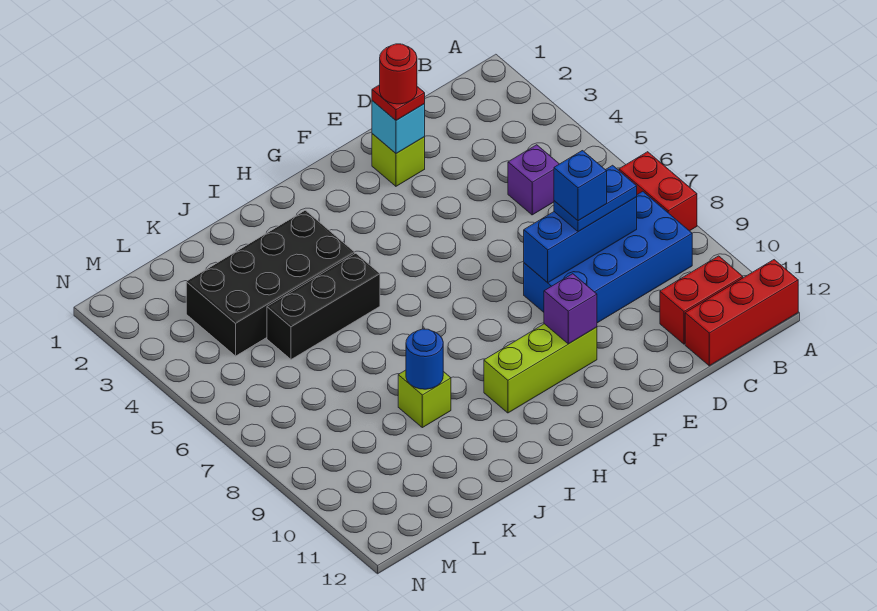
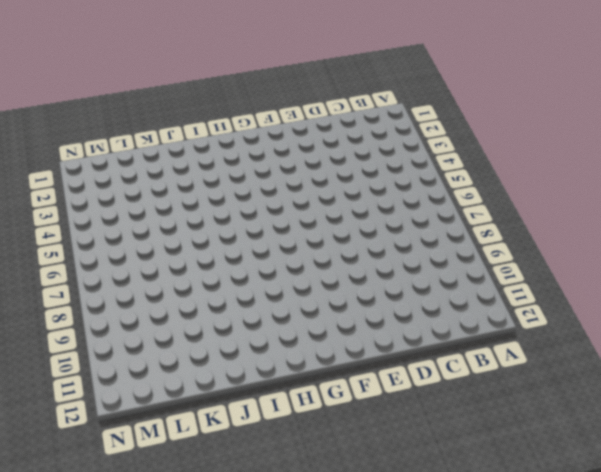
none -> red 1x2 brick [619,152,697,231]
none -> red 1x3 brick [685,260,798,366]
none -> blue 2x4 brick [524,191,692,323]

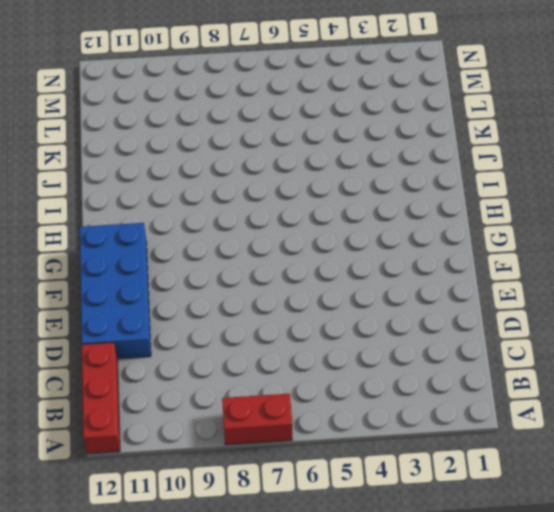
blue 2x4 brick [80,223,151,359] -> blue 2x4 brick moved to [524,191,692,323]
none -> red 1x2 brick [660,256,743,344]
none -> purple 1x1 brick [508,145,559,215]
none -> lime 1x1 brick [372,134,425,186]

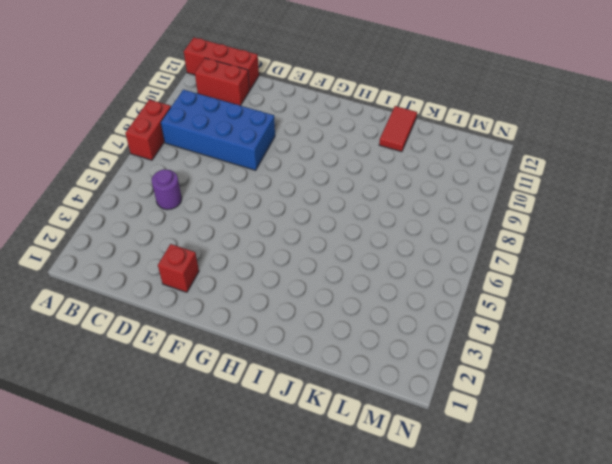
purple 1x1 round brick [152,169,182,210] -> purple 1x1 brick [508,145,559,215]
red 1x1 brick [158,244,199,292] -> lime 1x1 brick [372,134,425,186]
red 1x2 tile [379,106,417,152] -> none
none -> lime 1x3 brick [484,324,597,413]
none -> black 2x4 brick [186,210,355,356]
none -> black 1x3 brick [267,253,380,359]

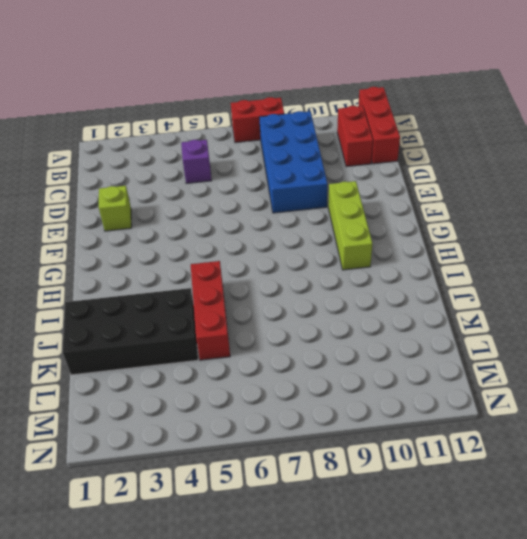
red 1x3 brick [191,261,230,360] -> black 1x3 brick [267,253,380,359]
black 2x4 brick [63,288,198,375] -> black 2x4 brick turned to [186,210,355,356]
none -> lime 1x1 brick [398,370,451,428]
none -> blue 1x3 brick [524,197,637,283]
none -> cyan 1x1 brick [372,101,425,153]

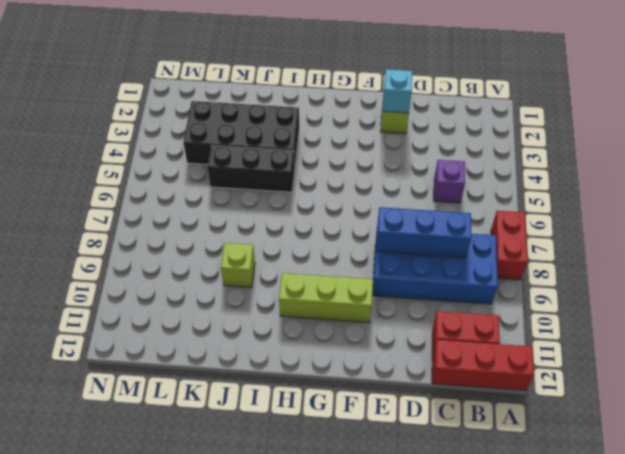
none -> purple 1x1 brick [544,274,597,344]
none -> blue 1x1 round brick [406,329,443,389]
none -> blue 1x2 plate [554,165,637,232]

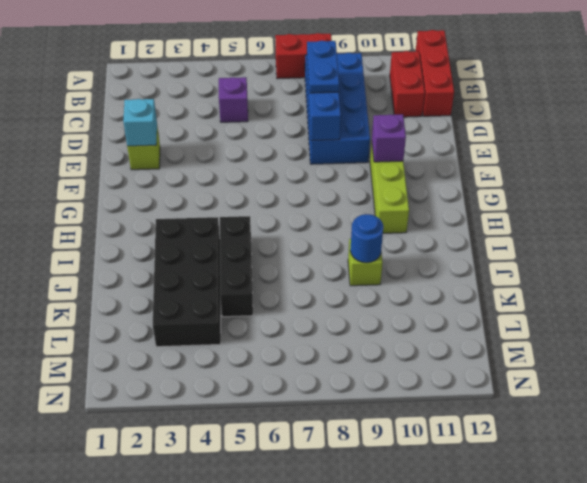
none -> red 1x1 plate [372,85,425,120]
none -> blue 1x1 brick [554,151,607,221]
none -> red 1x1 round brick [380,44,417,104]

